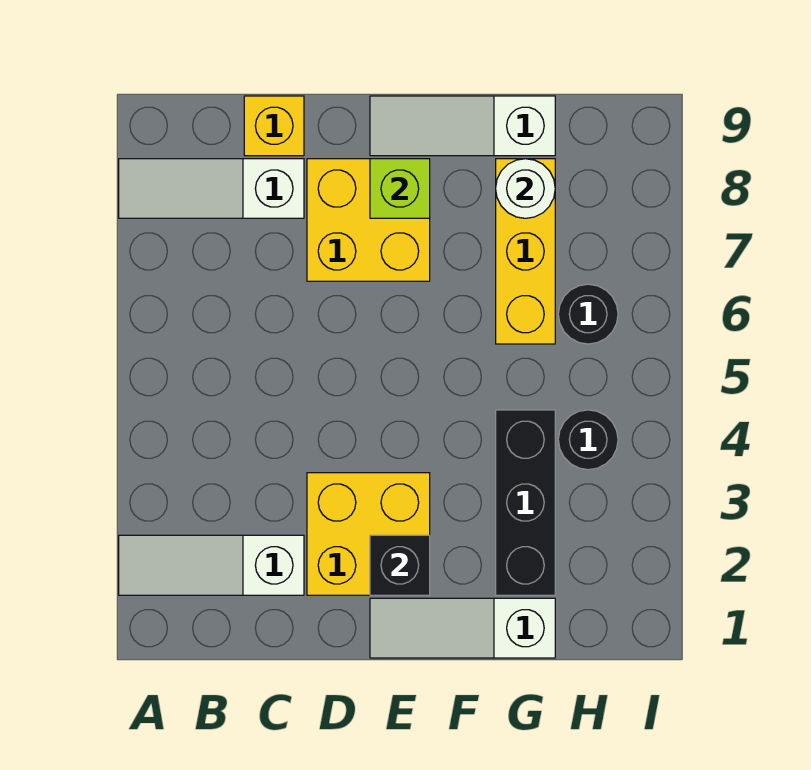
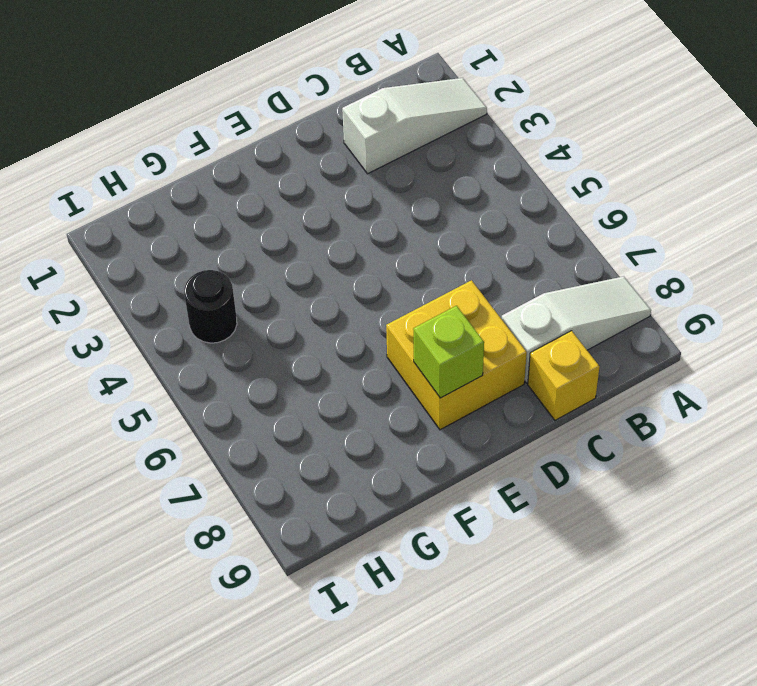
none -> yellow 2x2 brick [307,473,430,595]
none -> white 1x3 slope [370,598,555,658]
none -> white 1x3 slope [370,96,555,156]

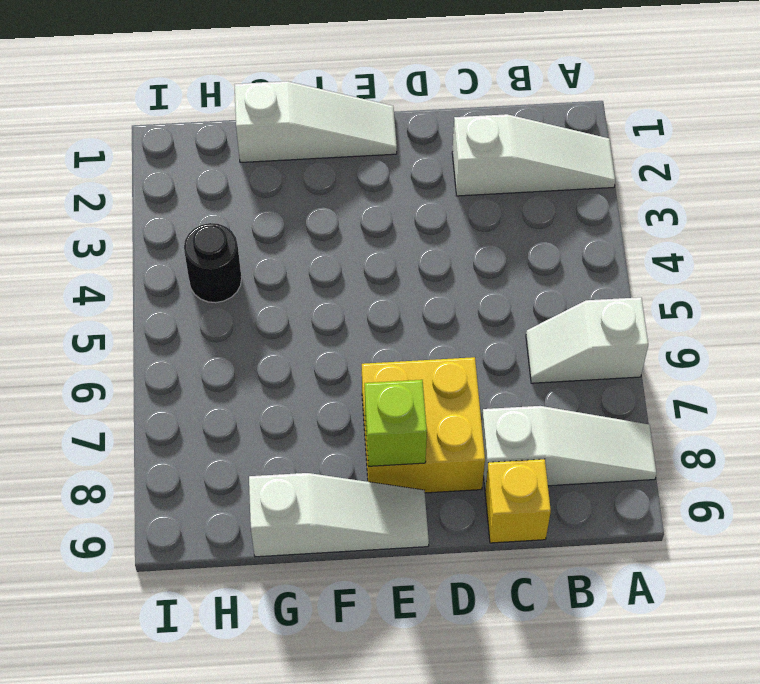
white 1x2 slope [526,297,648,383] -> none
none -> yellow 2x2 brick [307,473,430,595]
none -> black 1x3 brick [496,410,555,595]
none -> yellow 1x3 brick [496,159,555,344]

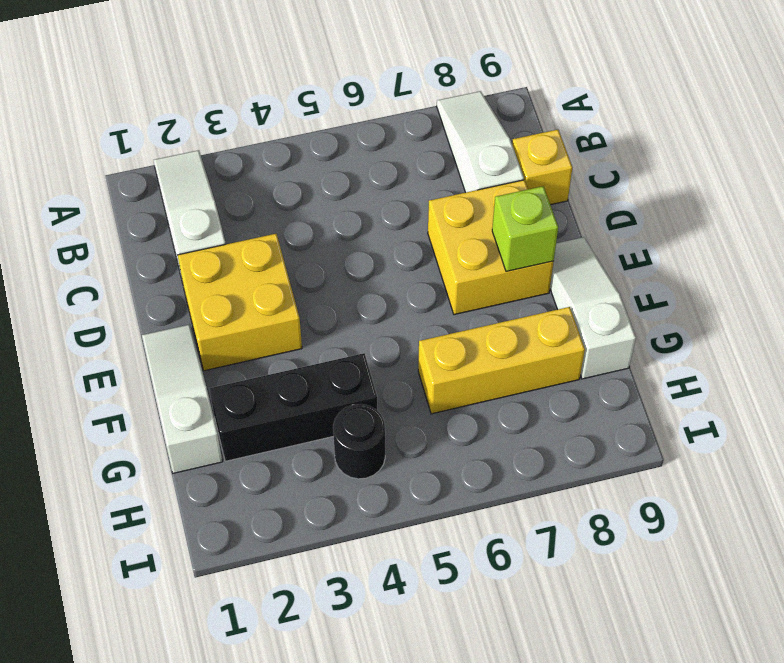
none -> black 1x1 round brick [558,284,618,344]
none -> black 1x1 brick [370,535,430,595]
none -> white 1x1 round brick [496,159,555,218]

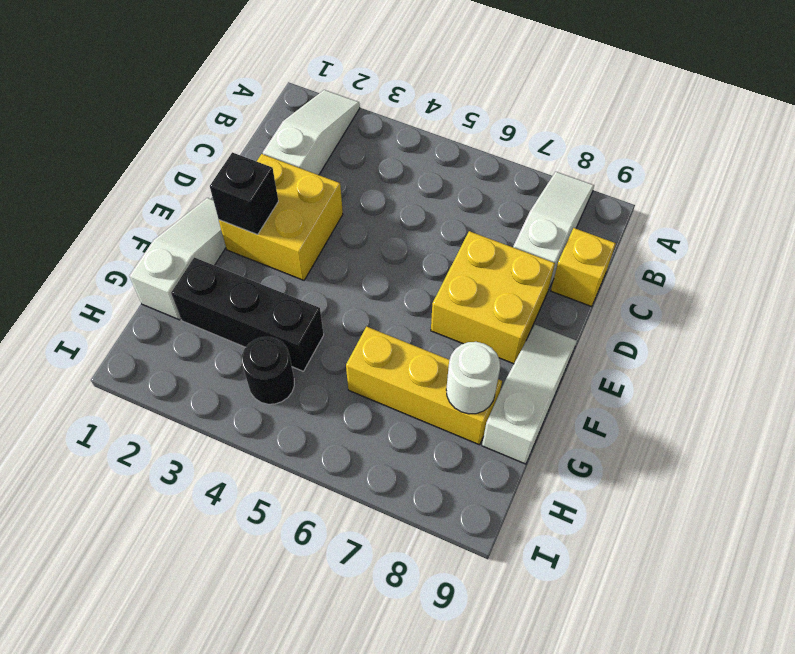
none -> black 1x1 round brick [558,284,618,344]
none -> lime 1x1 brick [370,159,430,218]

